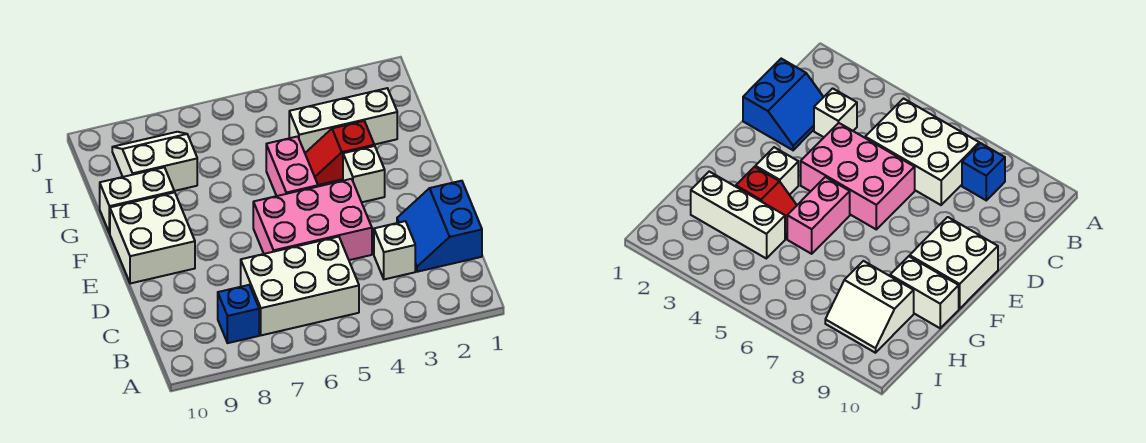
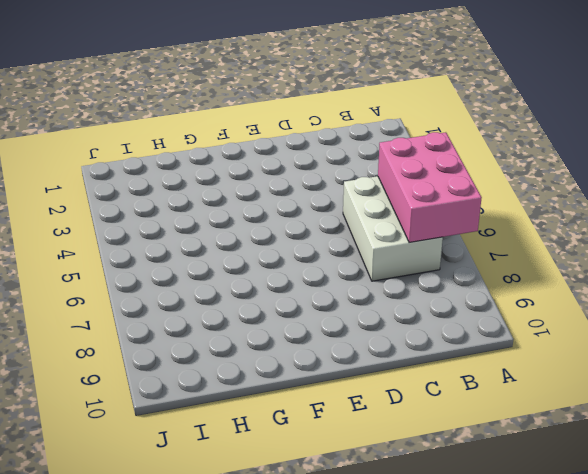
pink 2x3 brick [378,132,482,243] -> pink 2x3 brick moved to [253,179,372,260]
none -> blue 1x1 brick [218,285,259,343]
none -> blue 2x2 slope [397,181,482,272]
none -> white 1x1 brick [374,221,415,279]

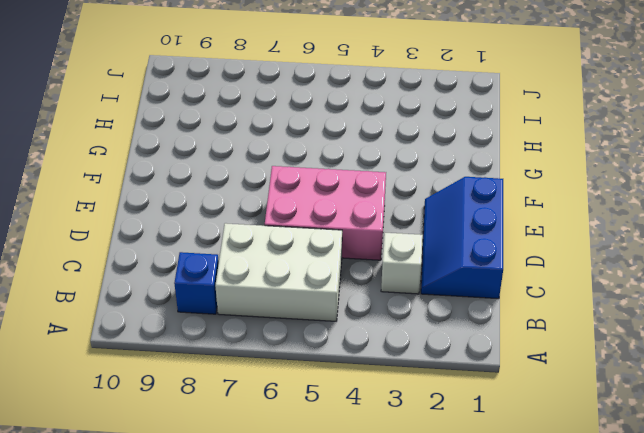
blue 2x3 slope [421,177,503,299] -> blue 2x2 slope [397,181,482,272]
none -> white 2x2 brick [110,192,195,284]
none -> white 1x1 brick [343,146,385,202]
none -> pink 1x2 brick [266,136,318,196]

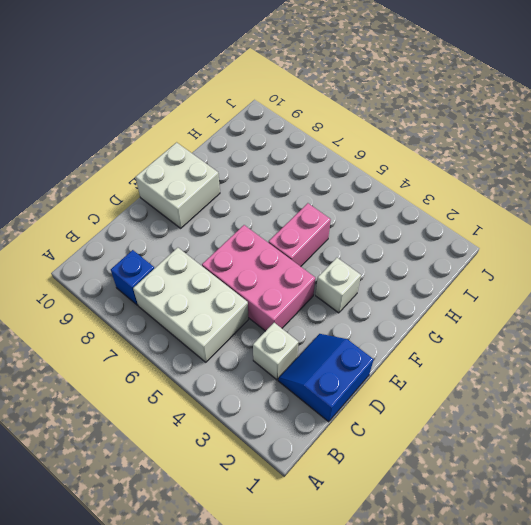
none -> red 1x2 slope [305,121,374,185]
none -> white 1x2 brick [100,167,174,233]
none -> white 1x3 brick [289,88,397,153]

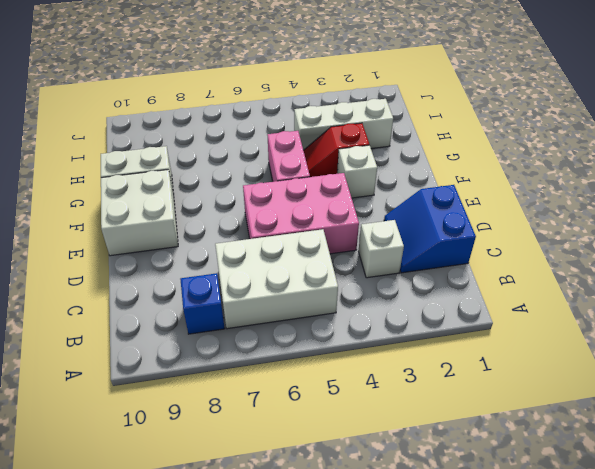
none -> white 2x2 slope [112,132,197,191]

